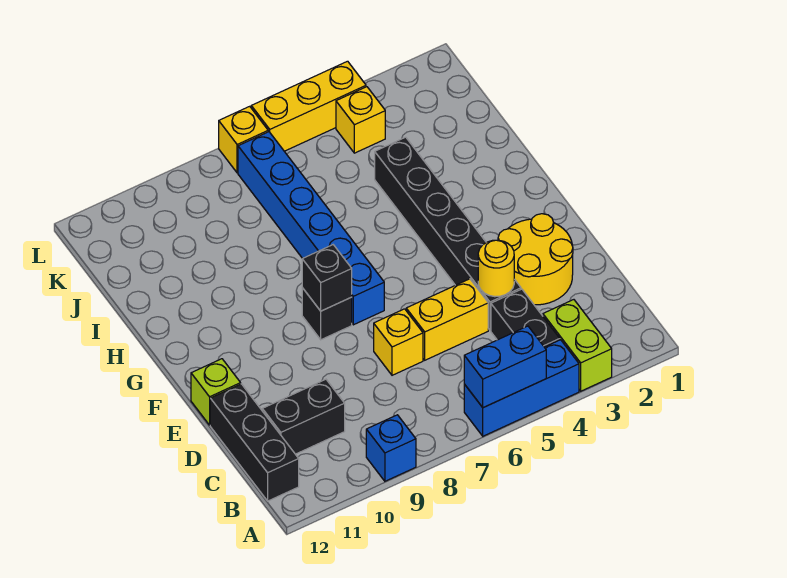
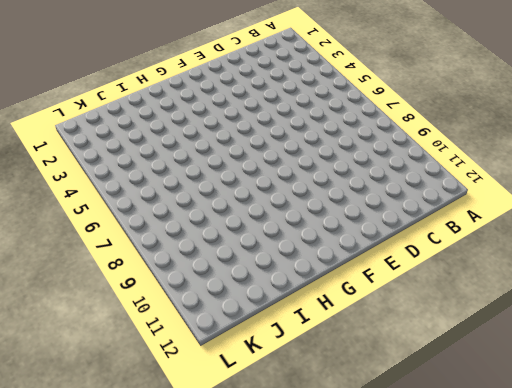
none -> lime 1x2 brick [543,300,612,391]
none -> blue 1x3 brick [464,340,579,436]
none -> blue 1x1 brick [366,415,416,481]

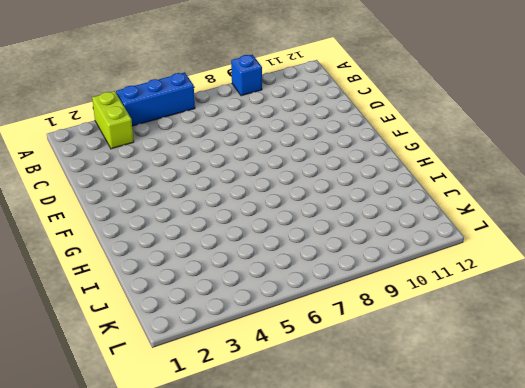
none -> black 1x2 brick [491,289,560,347]
none -> black 1x3 brick [210,384,299,501]
none -> black 1x2 brick [262,379,345,454]

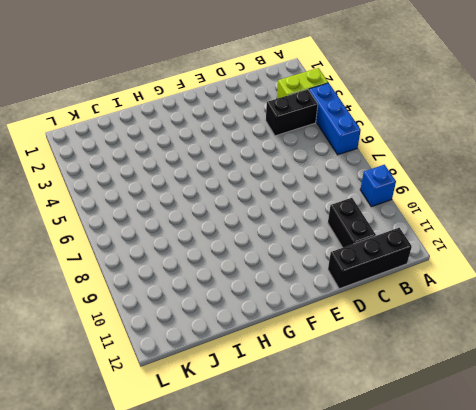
none -> yellow 2x2 round brick [498,214,573,305]
none -> black 1x6 brick [375,137,521,330]
none -> yellow 1x2 brick [406,279,488,360]

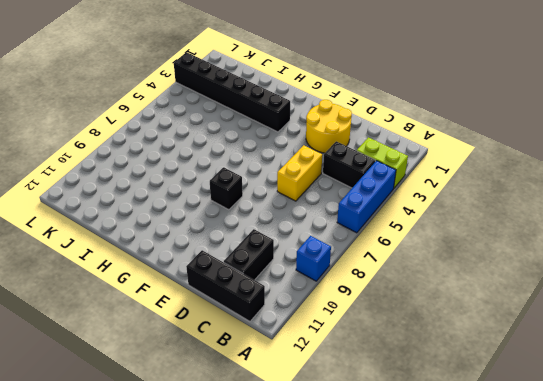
black 1x6 brick [174,52,290,132] -> black 1x6 brick moved to [375,137,521,330]
none -> yellow 1x1 brick [374,309,423,375]
none -> lime 1x1 brick [191,359,241,425]
none -> blue 1x6 brick [238,132,384,325]

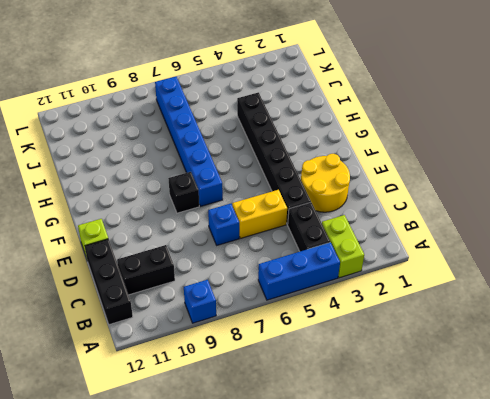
blue 1x1 brick [208,204,239,245] -> yellow 1x1 brick [374,309,423,375]
none -> yellow 1x1 brick [336,87,385,153]
none -> yellow 1x3 brick [251,61,366,151]
none -> yellow 1x1 brick [219,106,268,173]

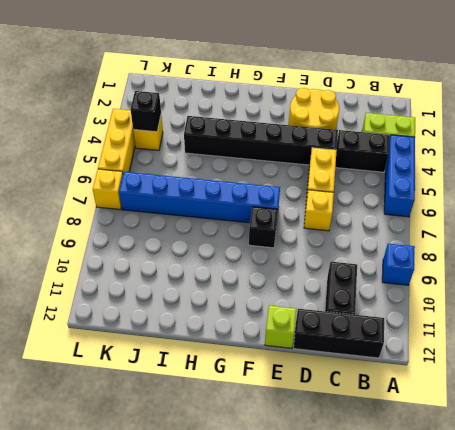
black 1x1 brick [131,91,161,132] -> black 1x1 brick moved to [302,245,352,311]
none -> blue 1x2 brick [464,326,546,408]
none -> yellow 1x1 round brick [478,240,514,297]

